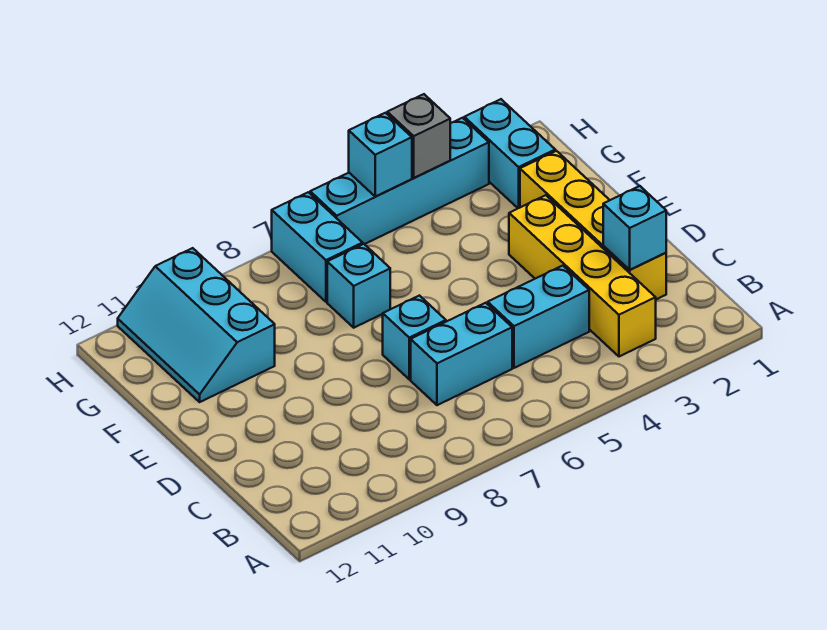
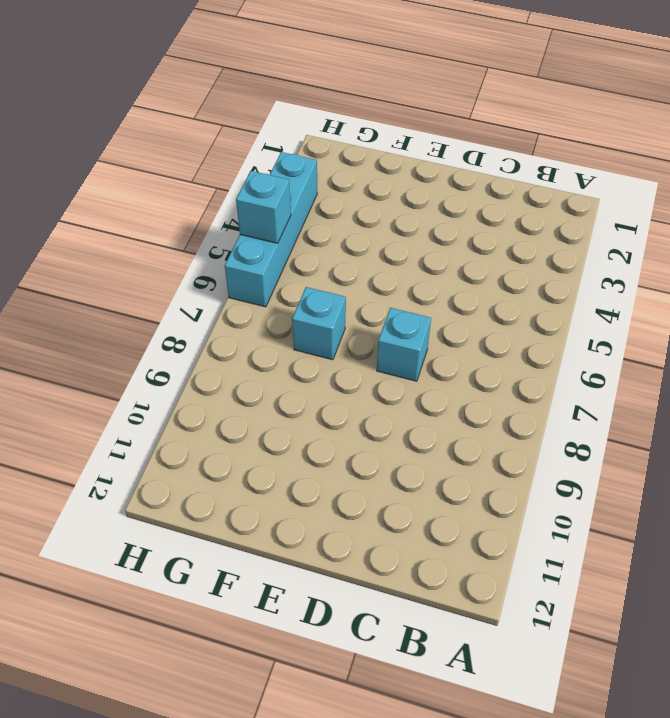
none -> yellow 1x4 brick [509,195,656,356]
none -> yellow 1x4 brick [520,151,666,299]
none -> cyan 1x2 brick [488,266,589,368]

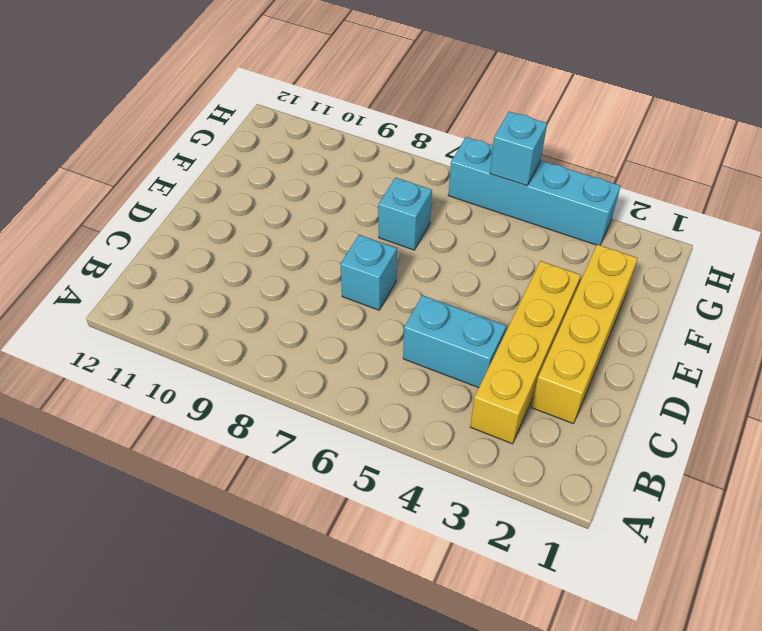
none -> cyan 1x2 brick [411,303,512,405]
none -> cyan 2x3 slope [118,248,275,402]
none -> cyan 1x2 brick [464,99,555,208]

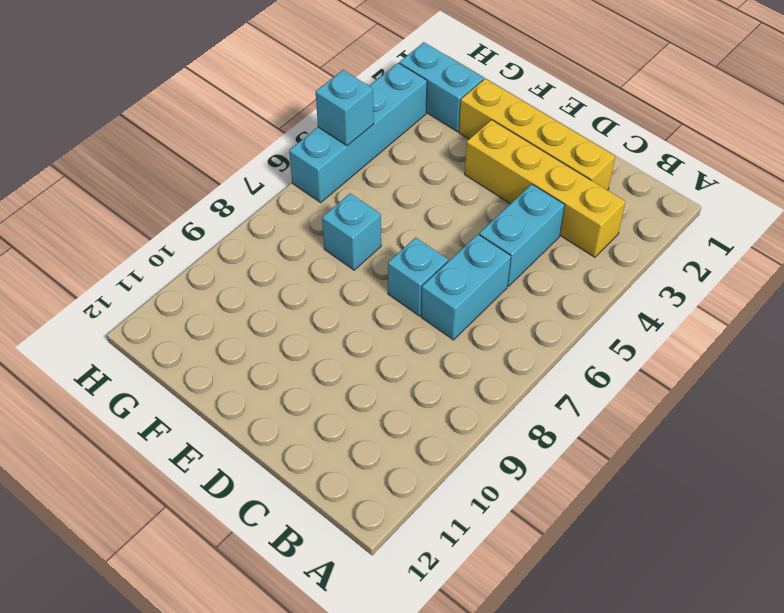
none -> cyan 2x3 slope [118,248,275,402]
none -> cyan 1x2 brick [272,192,363,302]
none -> cyan 1x1 brick [603,186,666,270]

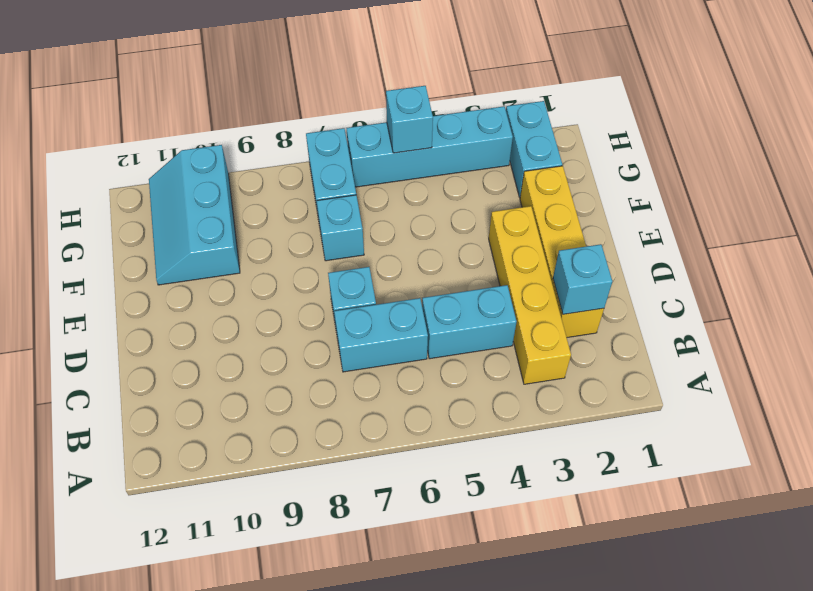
none -> grey 1x1 brick [387,94,450,178]

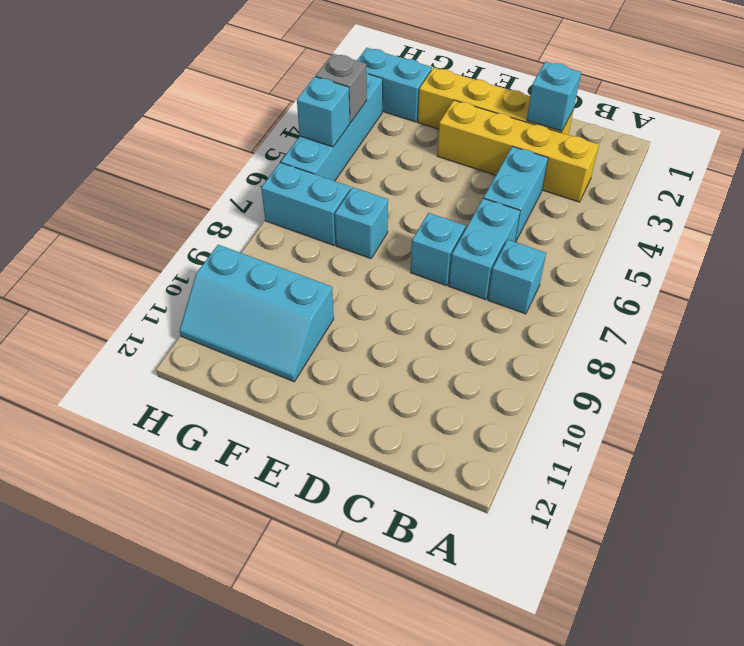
cyan 1x1 brick [488,240,546,314] -> none

